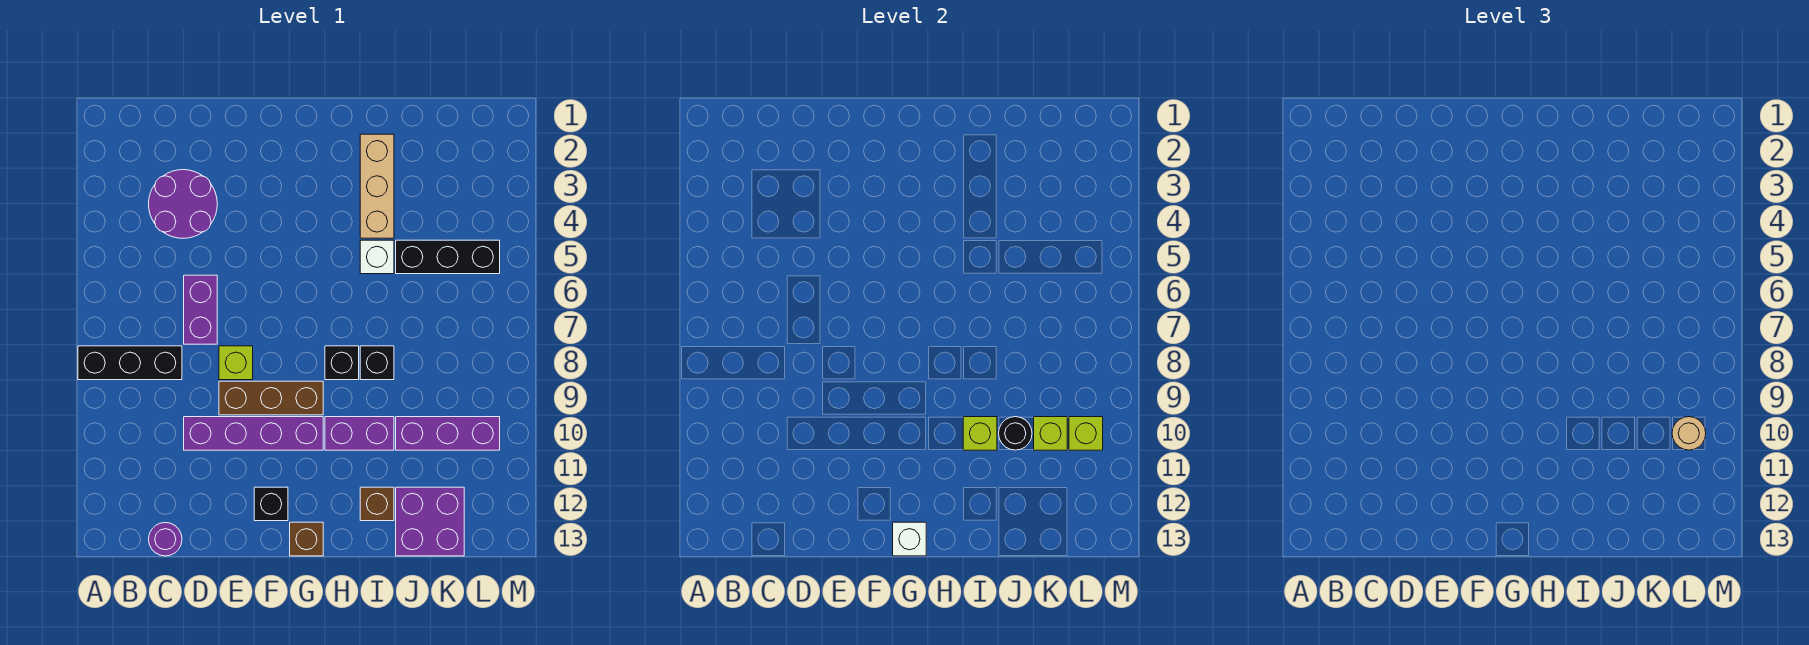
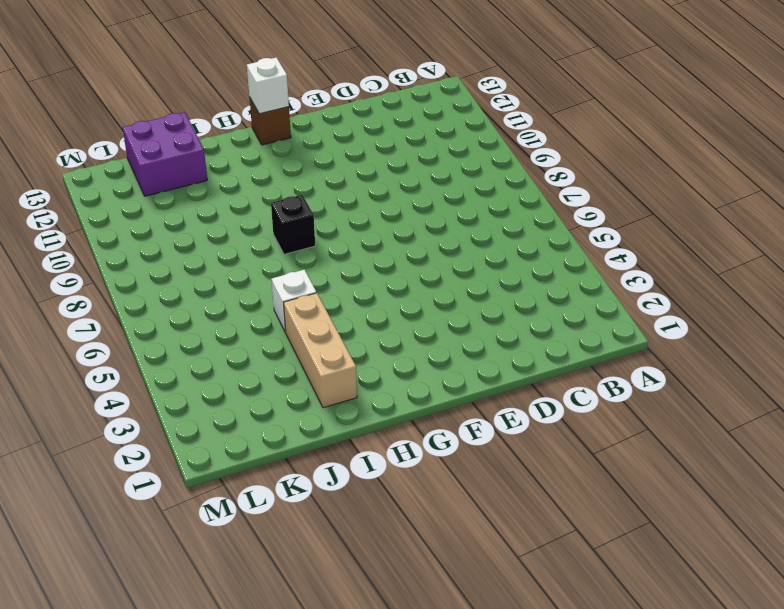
none -> black 1x3 brick [78,346,182,380]
none -> purple 2x2 round brick [149,170,217,238]
none -> purple 1x1 round brick [149,523,182,556]

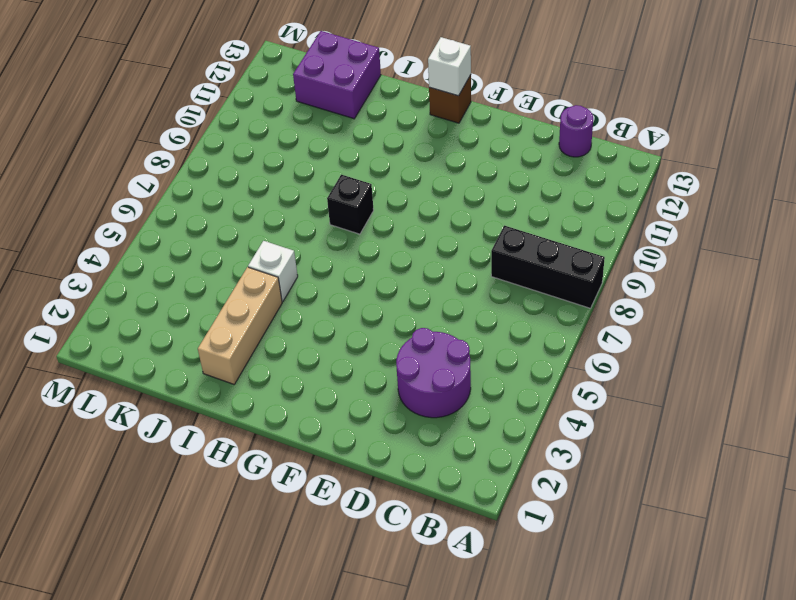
none -> purple 1x2 brick [184,275,217,344]
none -> purple 1x4 brick [184,417,323,450]
none -> lime 1x1 brick [219,346,253,380]

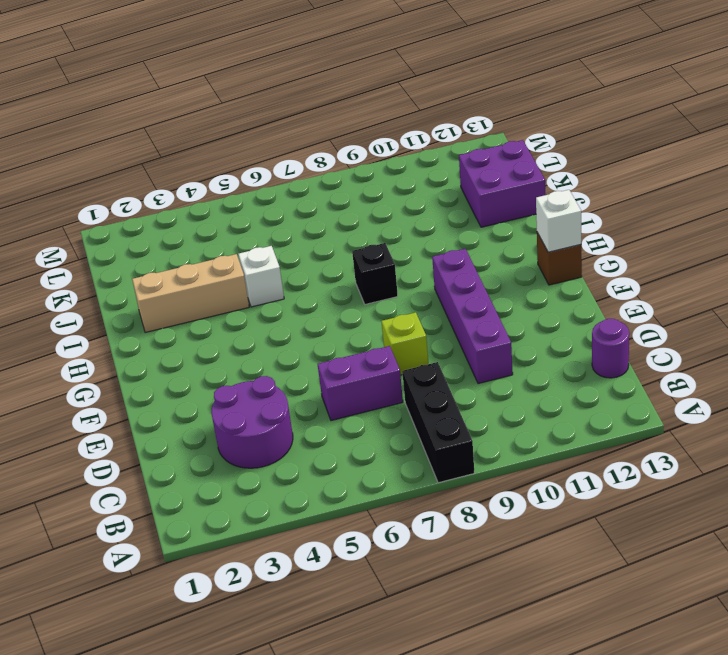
none -> brown 1x3 brick [219,381,323,415]
none -> black 1x1 brick [254,487,288,521]
none -> purple 1x2 brick [325,417,394,450]

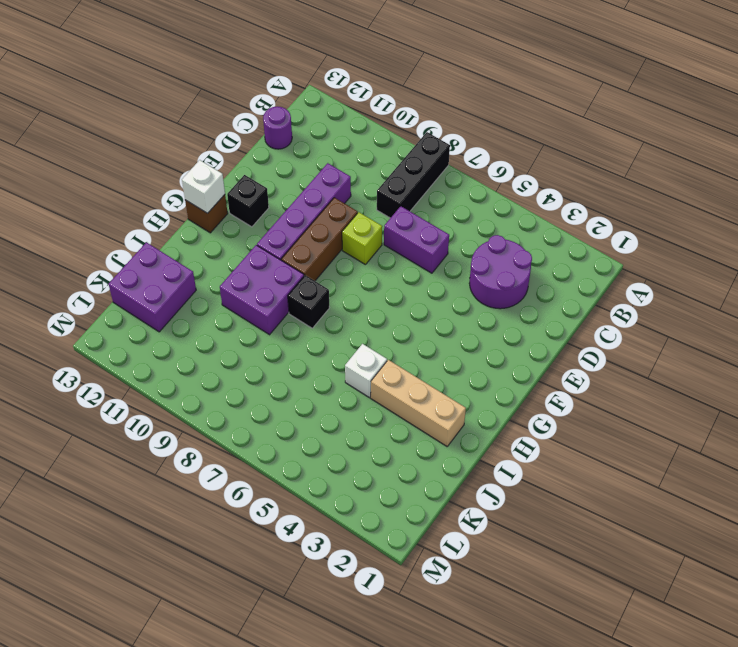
purple 2x2 brick [220,245,304,335] -> purple 1x2 brick [325,417,394,450]
none -> black 1x1 brick [360,346,394,380]
none -> brown 1x1 brick [360,487,394,521]
none -> black 1x3 brick [396,240,500,274]

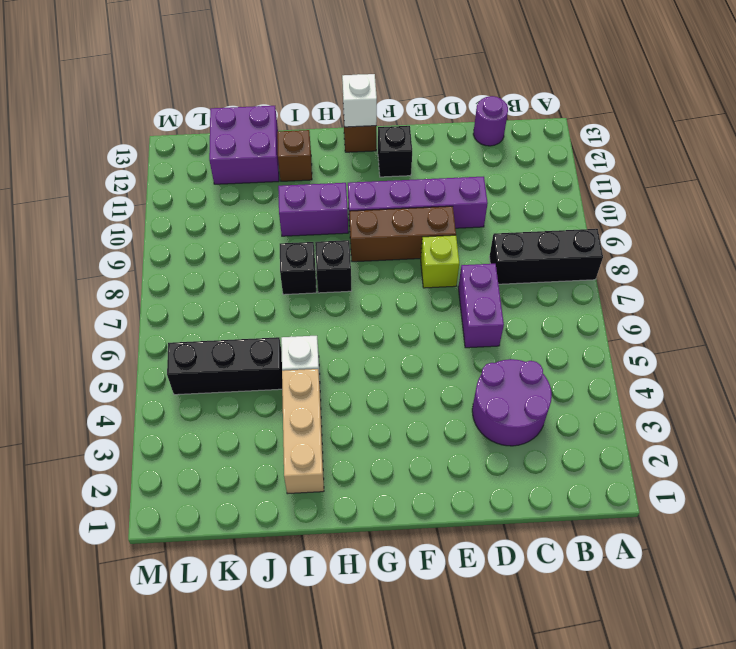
none -> purple 1x3 brick [396,417,500,450]
none -> lime 1x1 brick [963,417,997,450]
none -> black 1x1 round brick [999,417,1032,450]

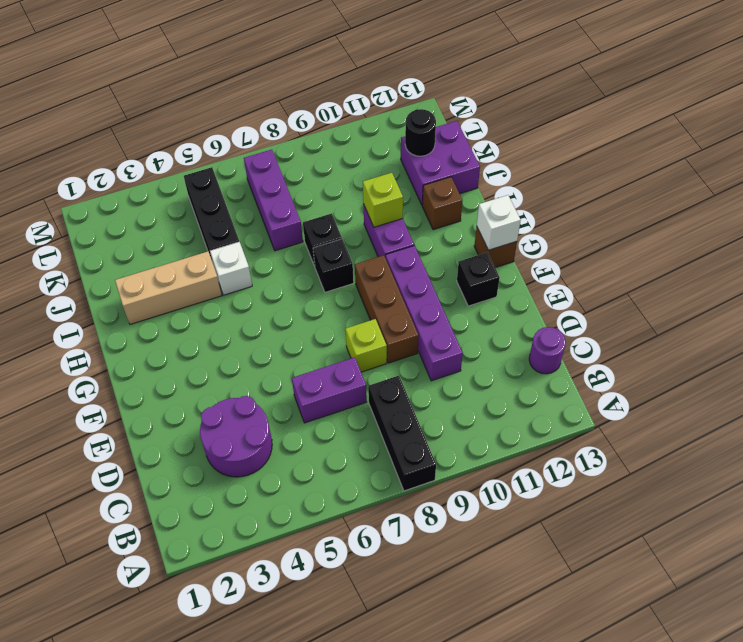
purple 1x3 brick [244,150,303,251] -> purple 1x3 brick moved to [396,417,500,450]
black 1x1 round brick [405,109,436,156] -> black 1x1 round brick moved to [999,417,1032,450]
none -> lime 1x1 brick [1034,417,1067,450]
none -> lime 1x1 brick [1069,417,1103,450]
none -> tan 1x1 round brick [1672,417,1706,450]

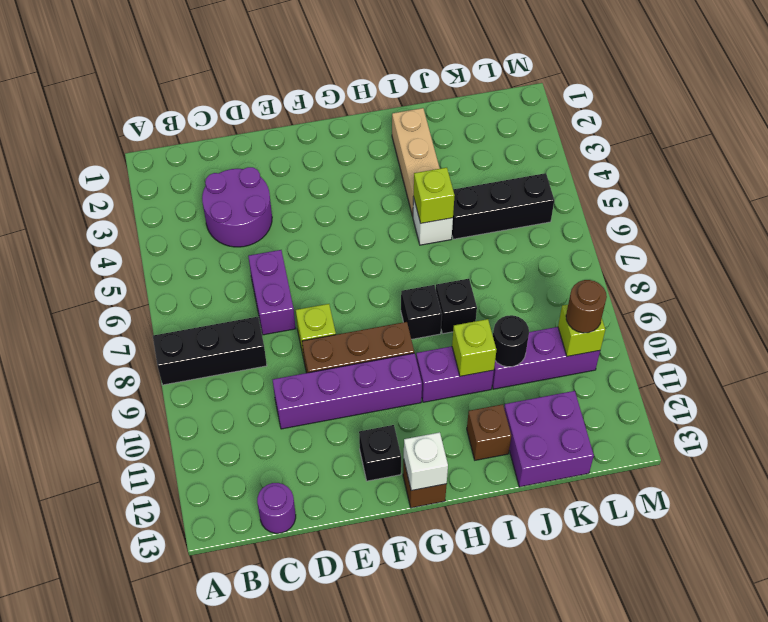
lime 1x1 brick [414,168,455,223] -> lime 1x1 brick moved to [1034,417,1067,450]
brown 1x1 round brick [566,280,607,333] -> tan 1x1 round brick [1672,417,1706,450]

